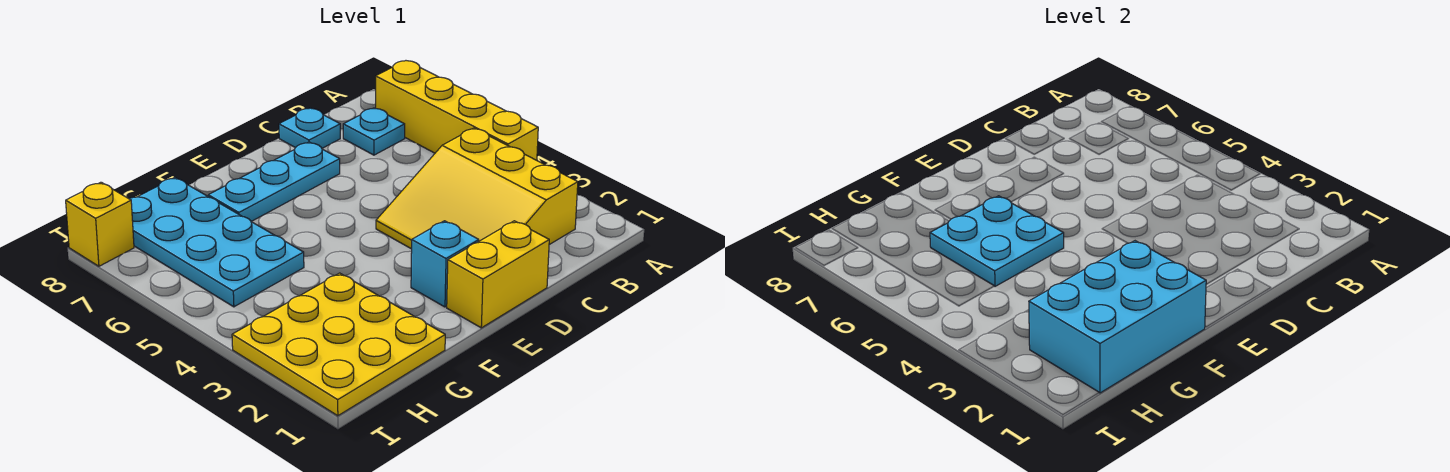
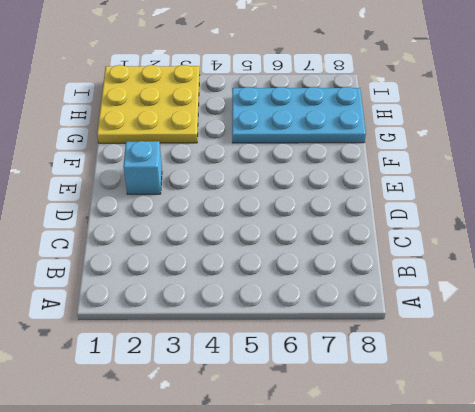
none -> yellow 1x4 brick [376,61,538,160]
none -> yellow 3x3 slope [376,128,578,249]
none -> cyan 1x1 plate [343,108,405,155]

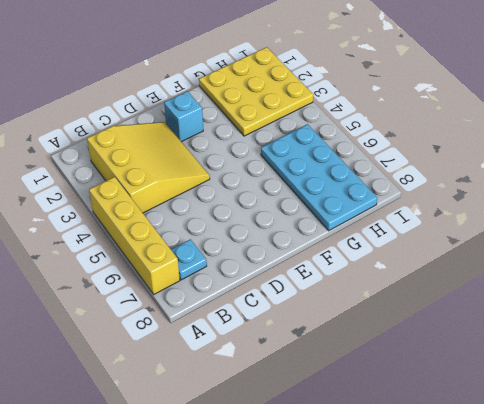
none -> cyan 1x1 plate [279,108,340,148]
none -> yellow 1x2 brick [447,221,549,328]
none -> cyan 1x3 plate [208,142,340,222]

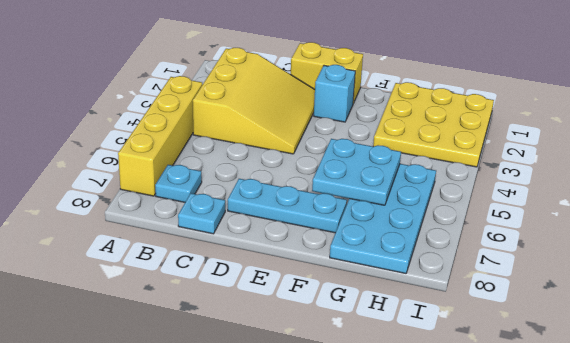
none -> yellow 1x1 brick [66,182,134,266]
none -> cyan 2x3 brick [1029,241,1206,393]

